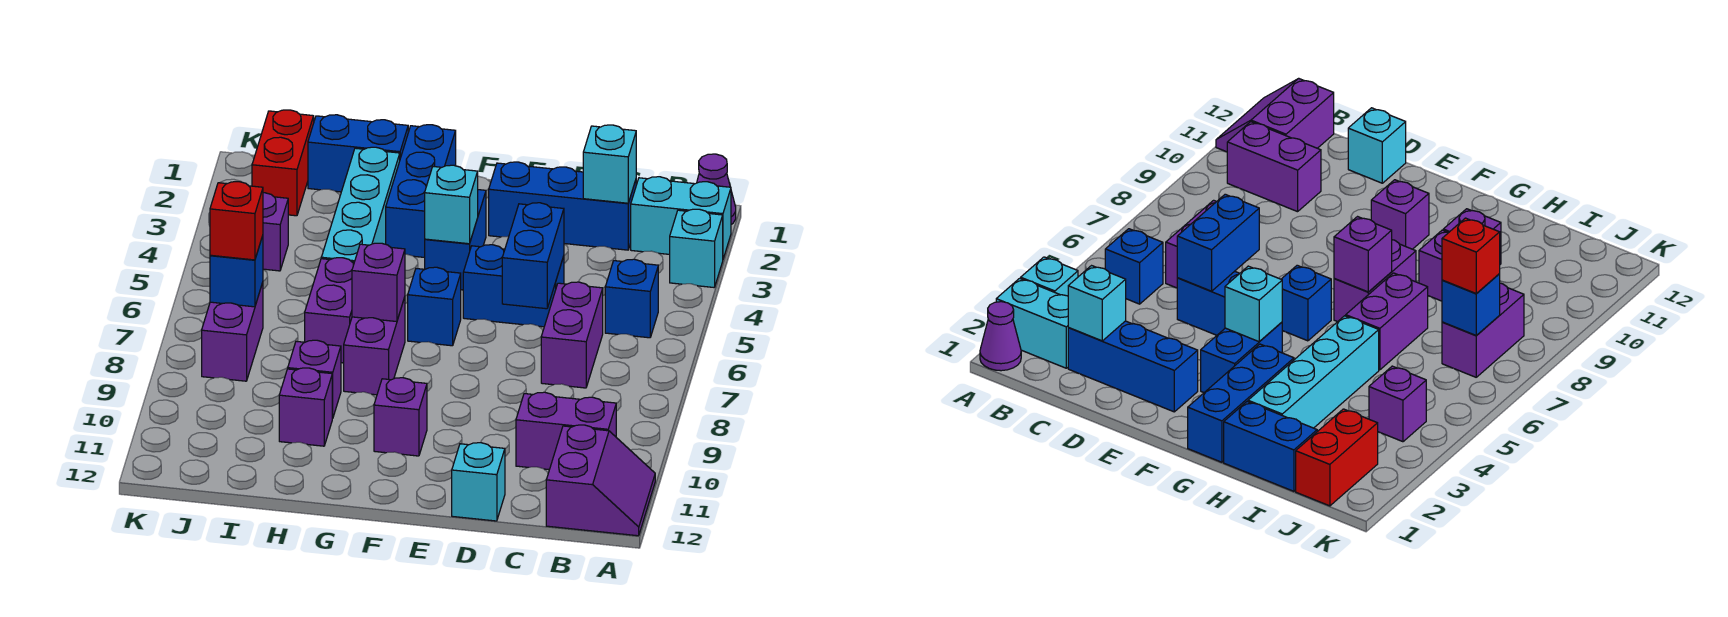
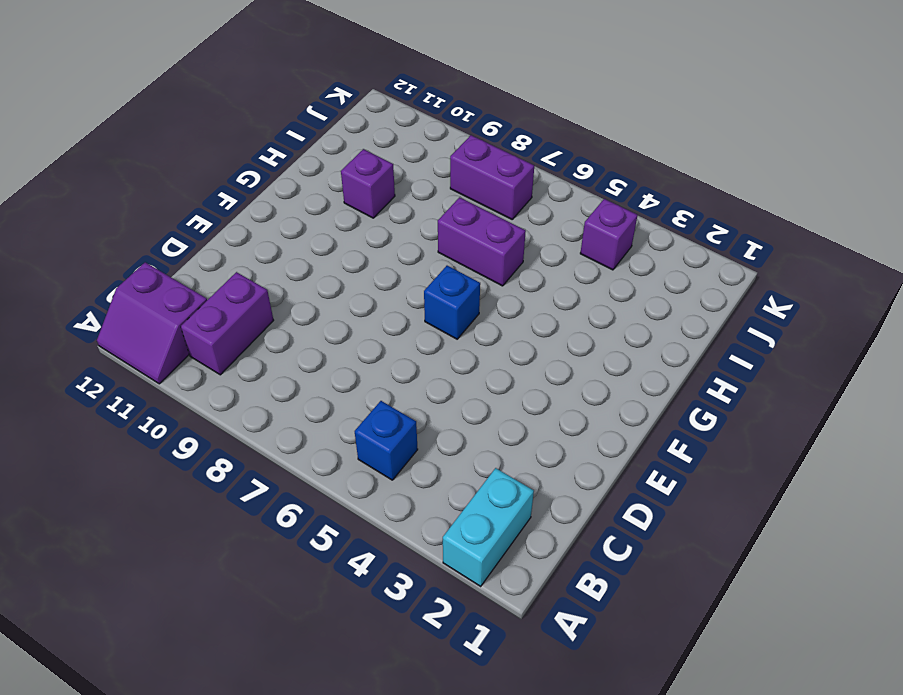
none -> purple 1x1 cone [697,154,736,225]
none -> cyan 1x1 brick [670,209,723,287]
none -> blue 1x3 brick [489,162,636,250]

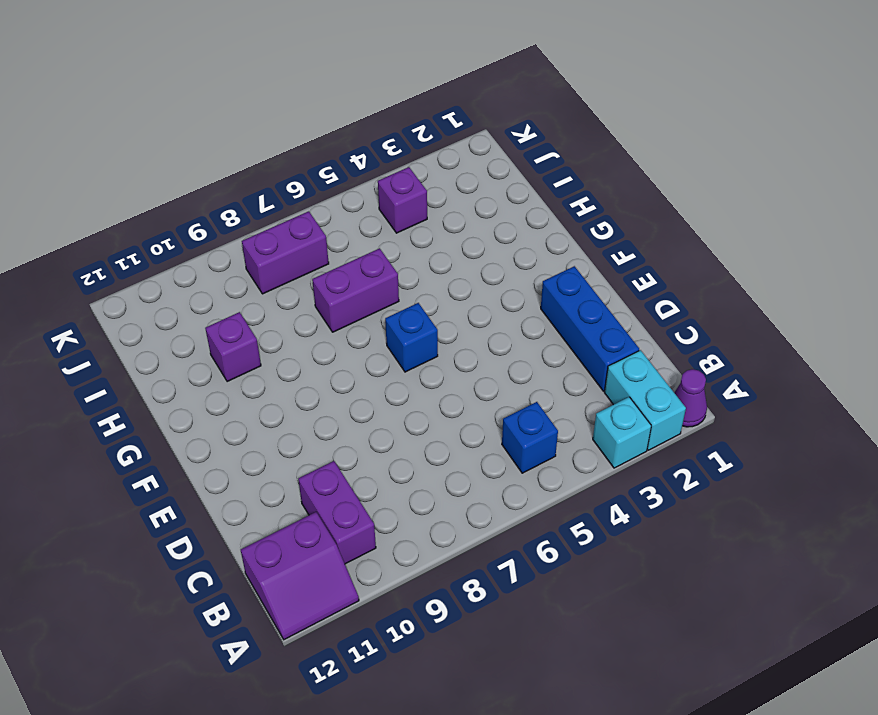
none -> purple 1x2 brick [541,282,603,388]
none -> blue 1x2 brick [463,245,564,327]
none -> cyan 1x1 brick [452,443,505,521]

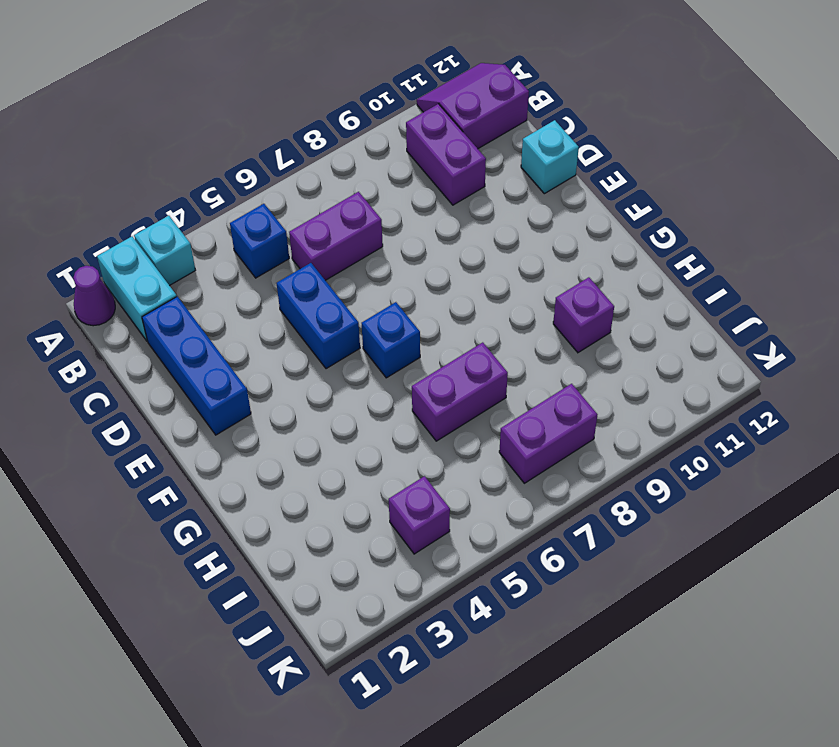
none -> blue 1x2 brick [425,190,486,290]
none -> purple 1x1 brick [374,378,427,456]
none -> blue 1x3 brick [386,125,456,258]

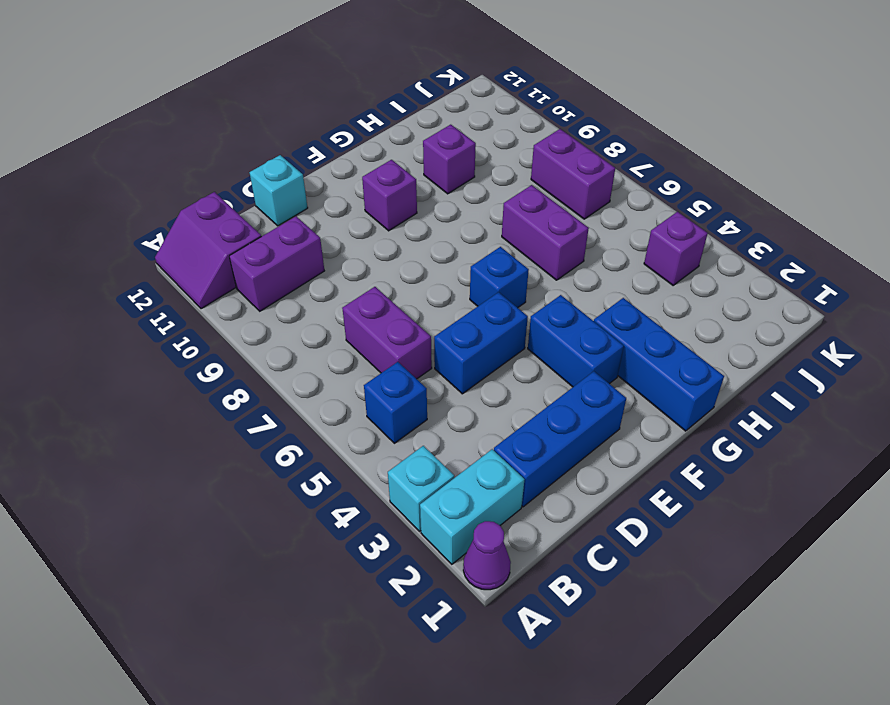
none -> purple 1x2 brick [344,297,405,395]
none -> blue 1x2 brick [308,115,408,192]
none -> cyan 1x4 brick [321,147,400,262]

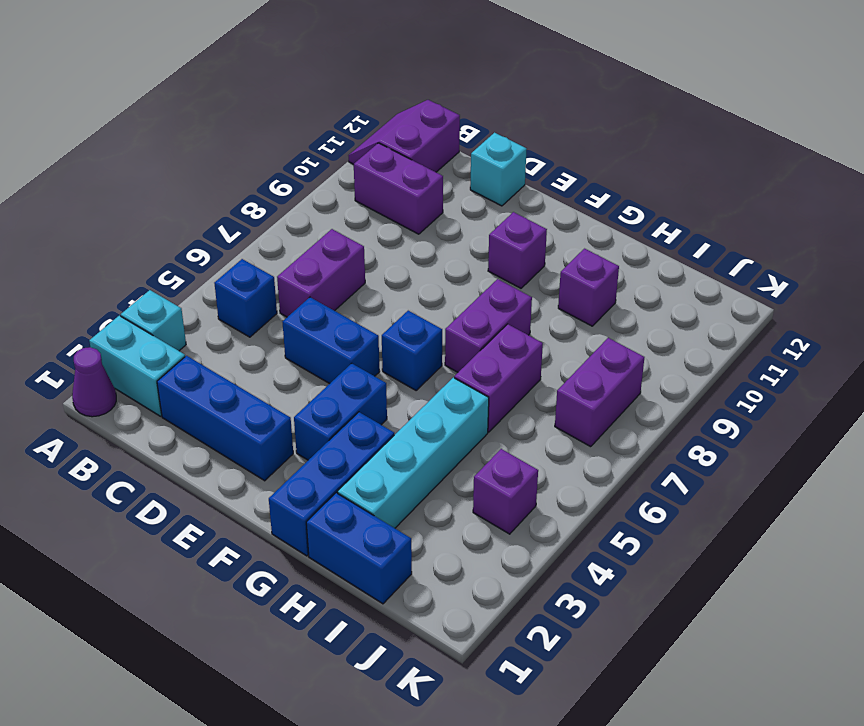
none -> purple 1x1 brick [288,340,341,418]
none -> red 1x2 brick [252,110,314,216]
none -> cyan 1x1 brick [583,125,636,203]

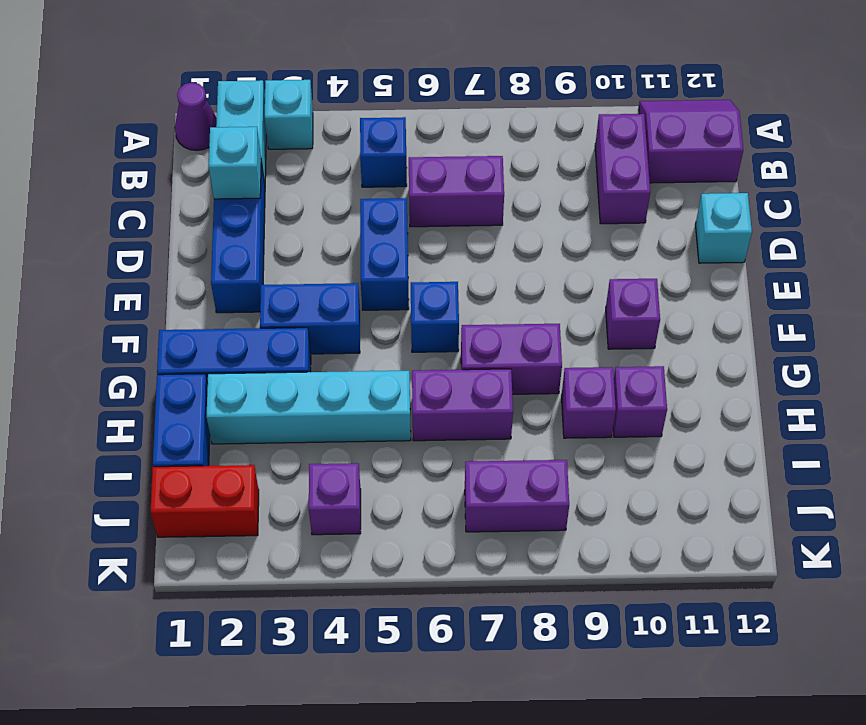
none -> blue 1x2 brick [502,203,564,309]
none -> cyan 1x1 brick [425,165,478,244]
none -> purple 1x1 brick [352,243,405,322]

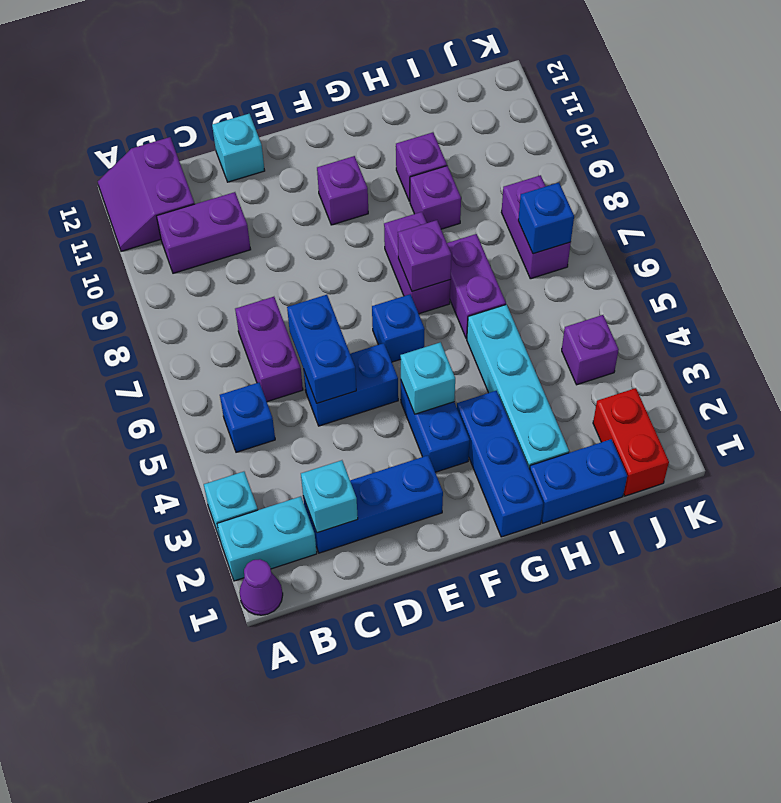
none -> red 1x1 brick [210,182,263,260]

